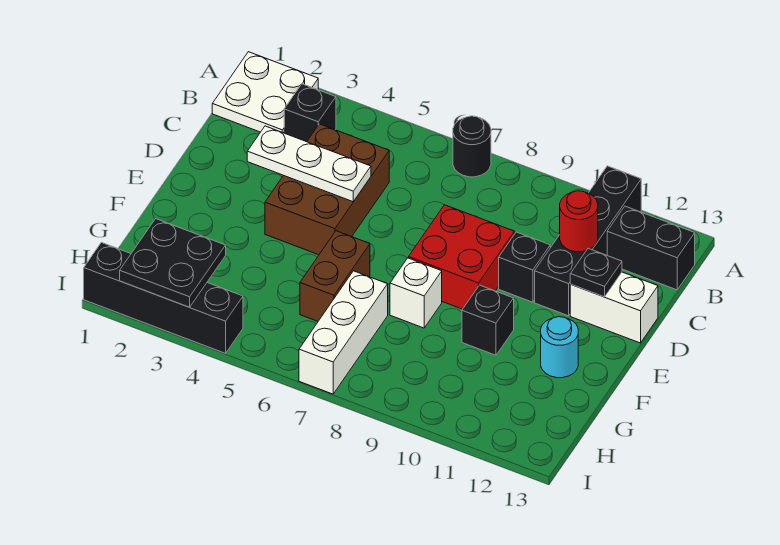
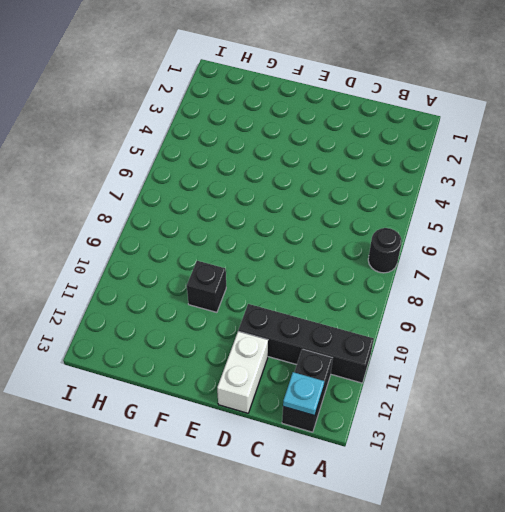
cyan 1x1 plate [283,372,324,416] -> none
none -> white 2x2 plate [212,52,318,133]
none -> black 1x1 brick [284,84,336,142]
none -> brown 2x3 brick [265,124,389,255]

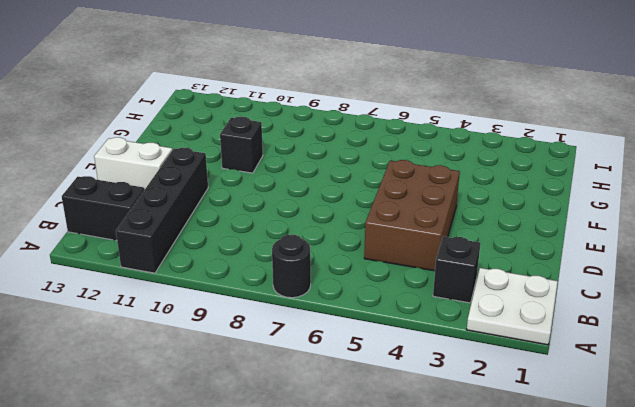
none -> red 2x2 brick [409,205,514,309]
none -> black 1x1 brick [499,232,550,302]
none -> brown 1x2 brick [300,231,370,321]

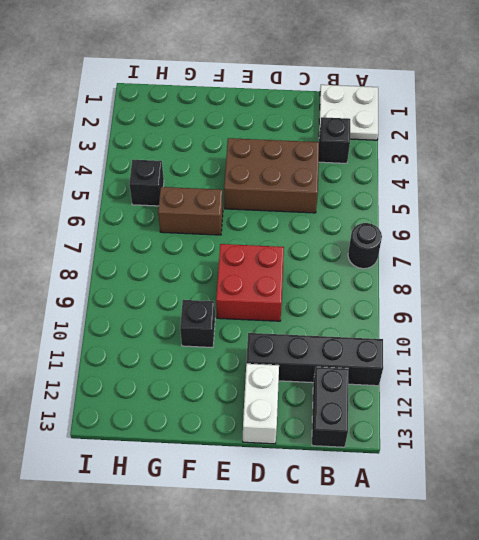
black 1x1 brick [129,160,164,206] -> black 1x1 brick moved to [499,232,550,302]
none -> white 1x1 brick [390,258,442,328]
none -> cyan 1x1 round brick [541,317,578,378]
none -> white 1x3 brick [299,271,388,394]

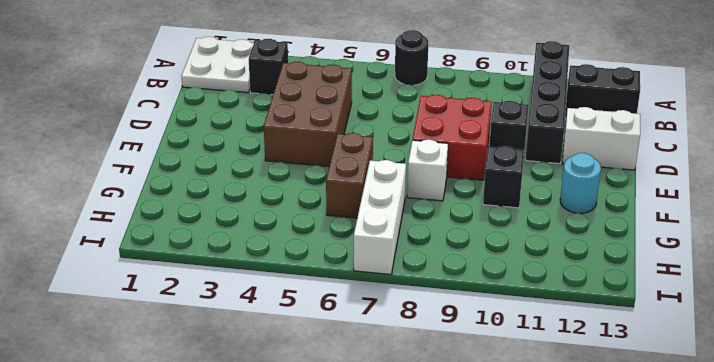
none -> black 1x4 brick [84,242,243,353]
none -> red 1x1 round brick [560,191,598,252]
none -> white 1x3 plate [247,126,371,202]

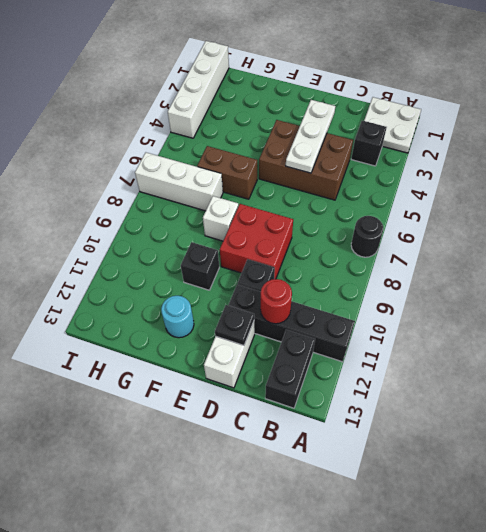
white 1x4 brick [168,41,229,138] -> black 1x4 brick [84,242,243,353]
none -> black 2x2 plate [120,219,226,307]

